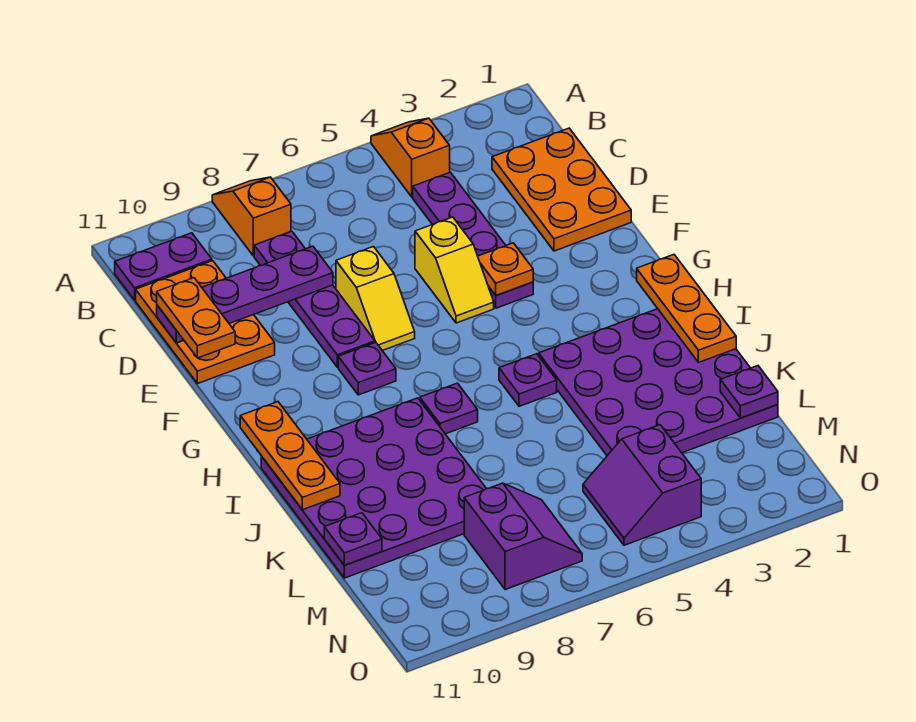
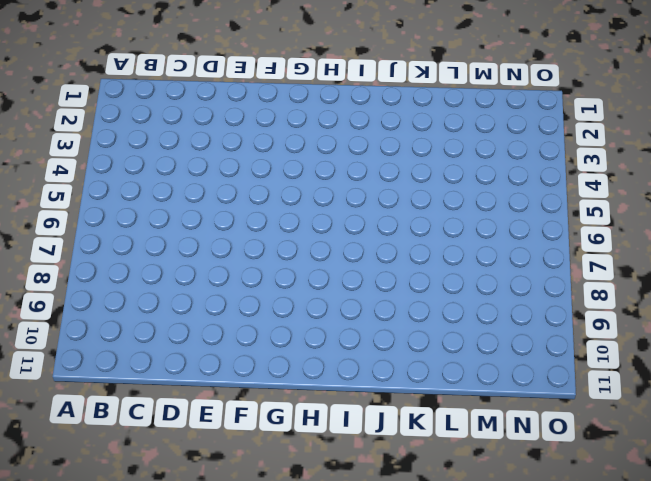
none -> orange 1x2 slope [371,118,450,197]
none -> orange 1x2 slope [212,177,291,256]
none -> purple 1x2 plate [115,233,212,300]

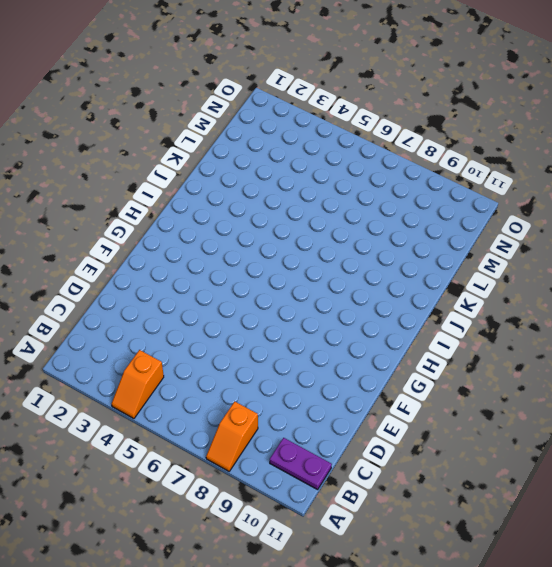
none -> orange 2x3 plate [492,128,631,251]
none -> purple 1x4 plate [413,172,533,308]
none -> purple 1x4 plate [254,231,375,367]

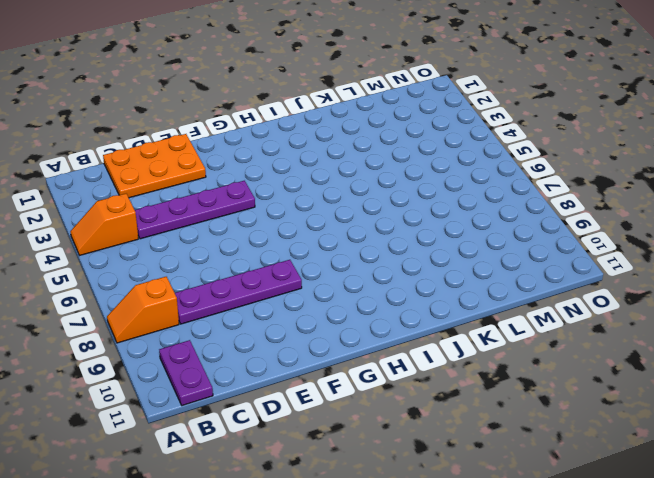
none -> orange 2x3 plate [136,261,275,384]
none -> yellow 1x2 slope [415,217,494,323]
none -> yellow 1x2 slope [336,247,415,351]

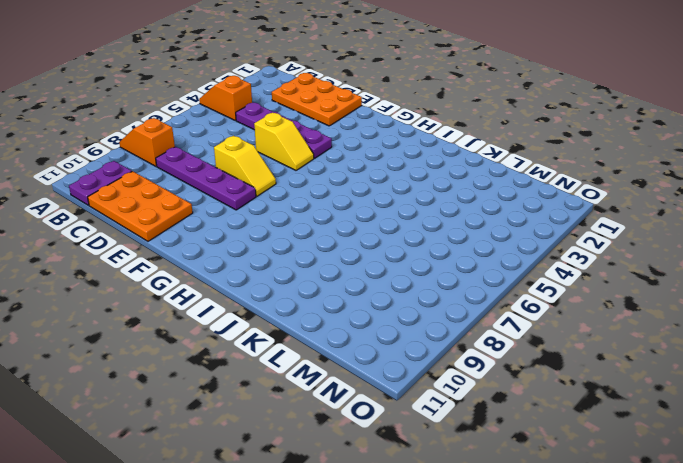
none -> purple 1x1 plate [338,342,396,395]
none -> purple 4x4 plate [539,309,778,456]
none -> purple 1x1 plate [499,354,557,406]

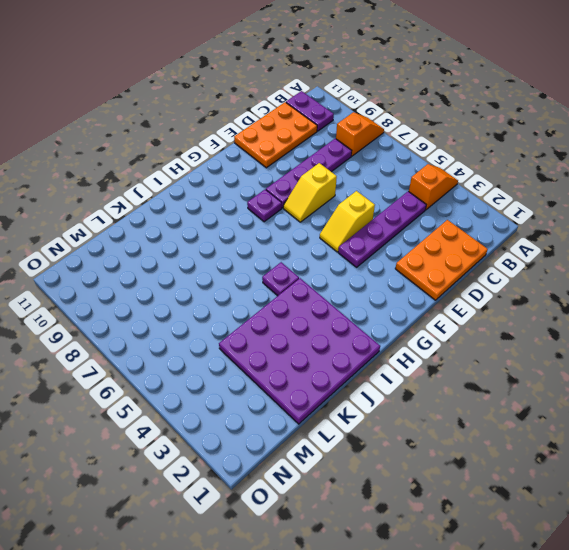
none -> purple 1x1 plate [420,383,478,434]
none -> purple 4x4 plate [261,398,486,578]
none -> purple 2x2 slope [583,425,701,545]

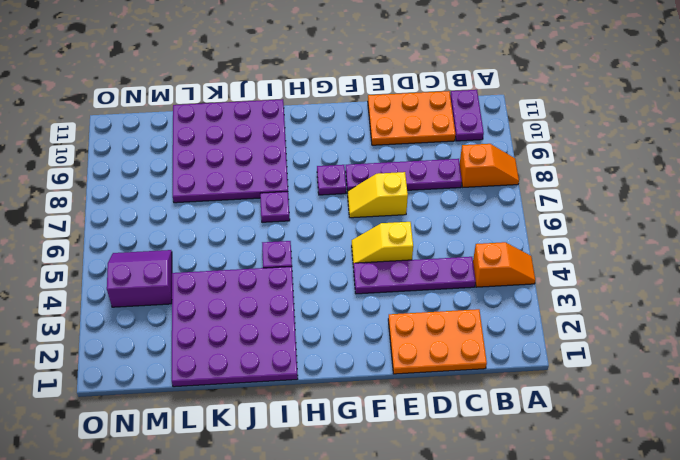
none -> purple 2x2 slope [464,483,582,590]
none -> purple 1x4 plate [157,246,333,343]
none -> orange 1x1 plate [478,243,533,296]

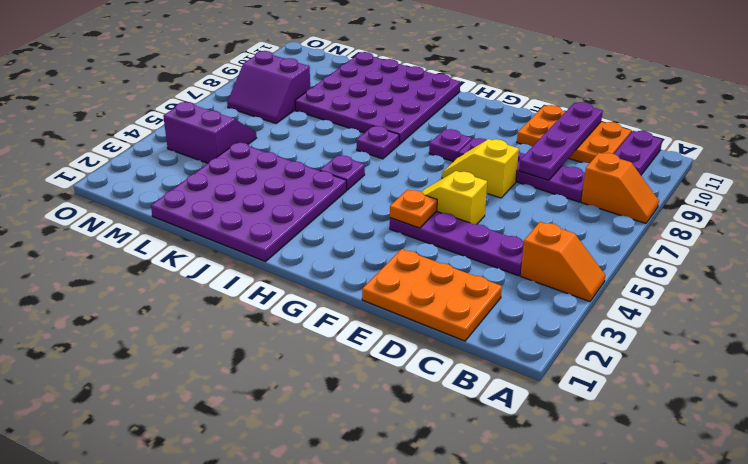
none -> orange 1x3 plate [637,255,736,363]
none -> orange 1x3 plate [240,402,340,510]
none -> purple 1x1 plate [720,366,778,418]

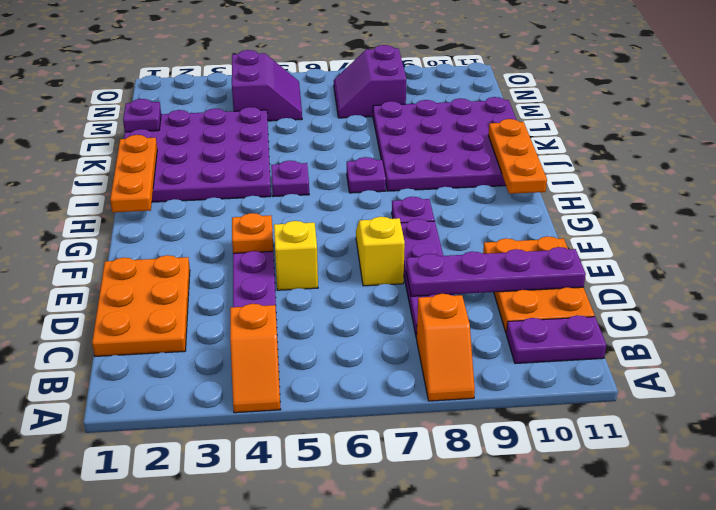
none -> purple 1x1 plate [324,513,382,565]
none -> orange 1x2 plate [157,278,235,358]

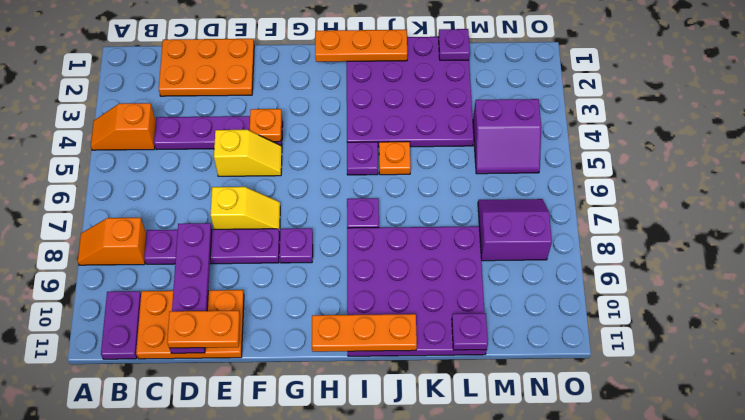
orange 1x1 plate [379,142,411,175] -> none

